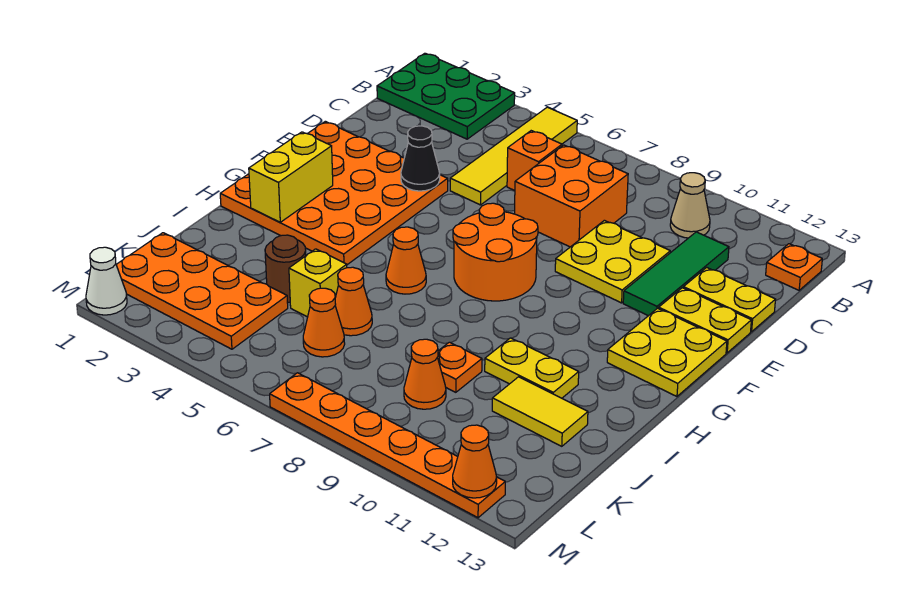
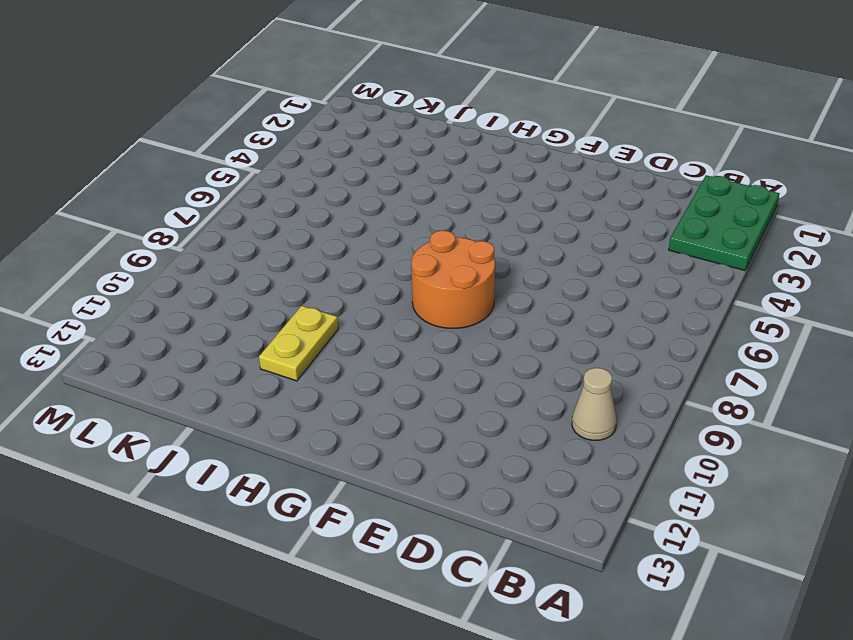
none -> yellow 1x4 tile [450,107,577,205]
none -> orange 1x1 plate [766,244,822,290]
none -> orange 1x1 brick [507,131,562,191]

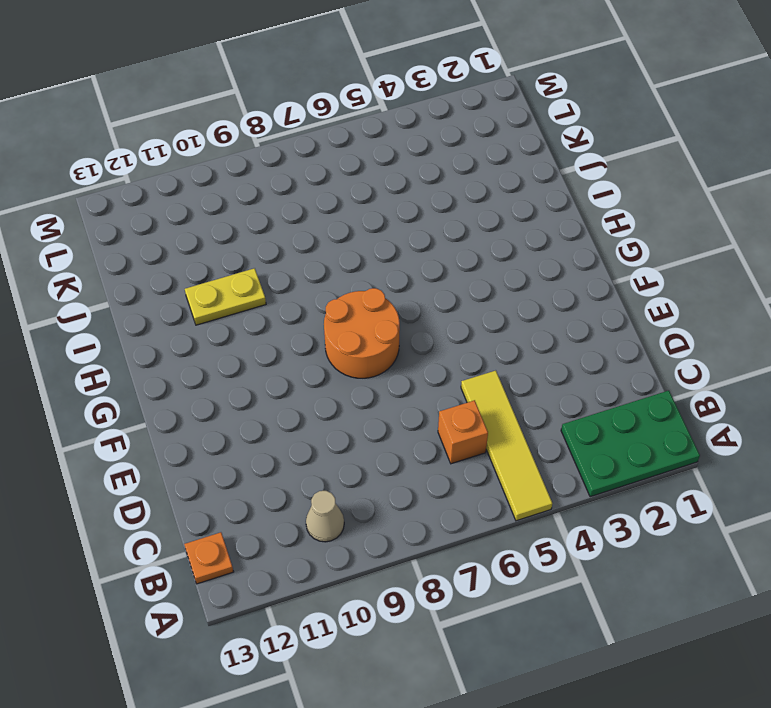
none -> orange 2x2 brick [515,145,628,247]
none -> green 1x3 tile [623,232,729,316]
none -> yellow 2x2 plate [555,220,670,303]

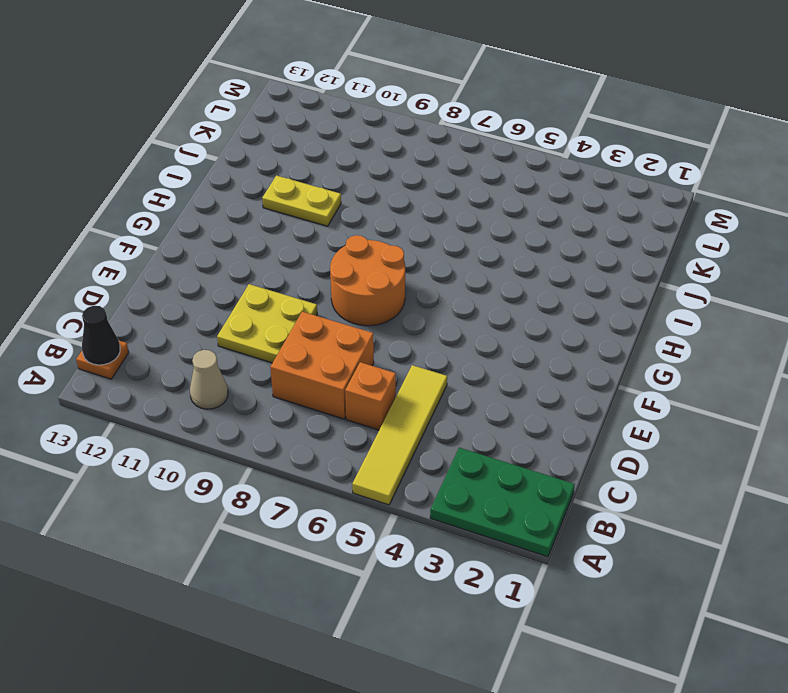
black 1x1 cone [82,306,120,365] -> black 1x1 cone moved to [401,126,440,191]
none -> green 1x3 tile [623,232,729,316]
none -> yellow 1x2 plate [683,268,776,332]
none -> orange 4x4 plate [220,121,448,265]

